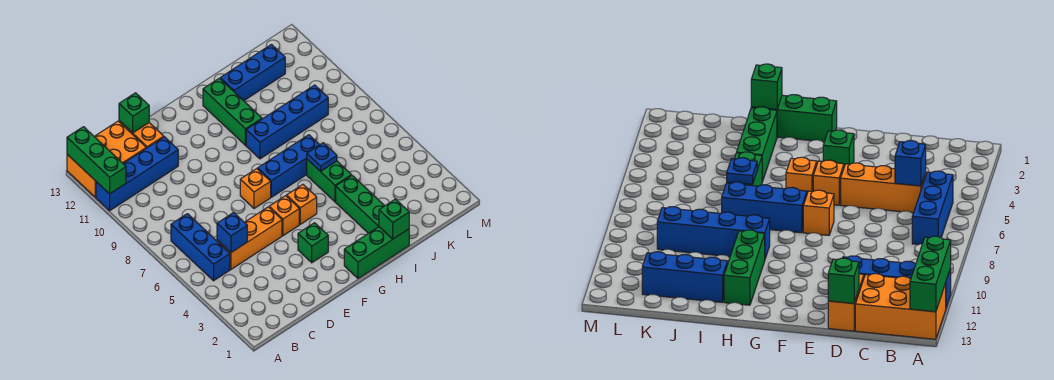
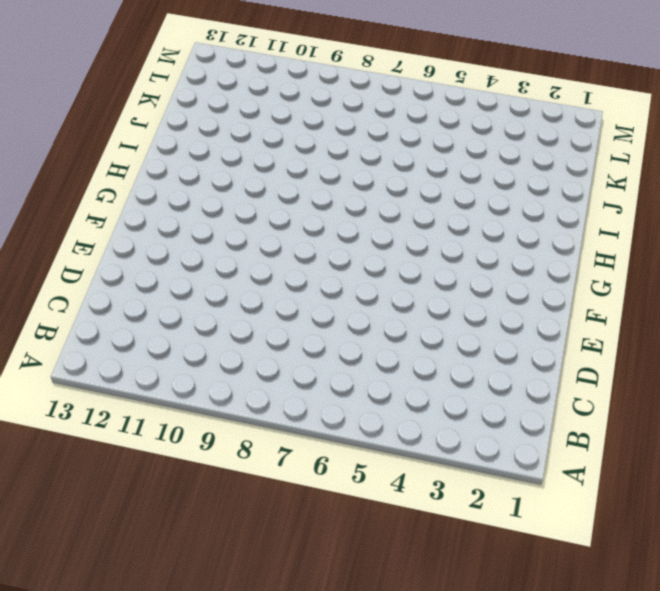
none -> blue 1x4 brick [96,137,178,211]
none -> orange 2x3 brick [67,121,146,197]
none -> blue 1x3 brick [171,214,230,281]

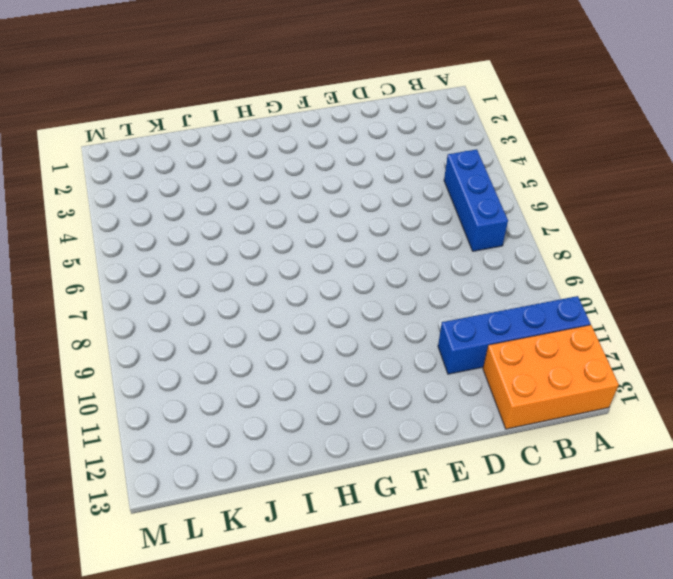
none -> orange 1x3 brick [217,207,282,269]
none -> orange 1x2 brick [119,121,164,148]
none -> green 1x1 brick [298,223,328,263]

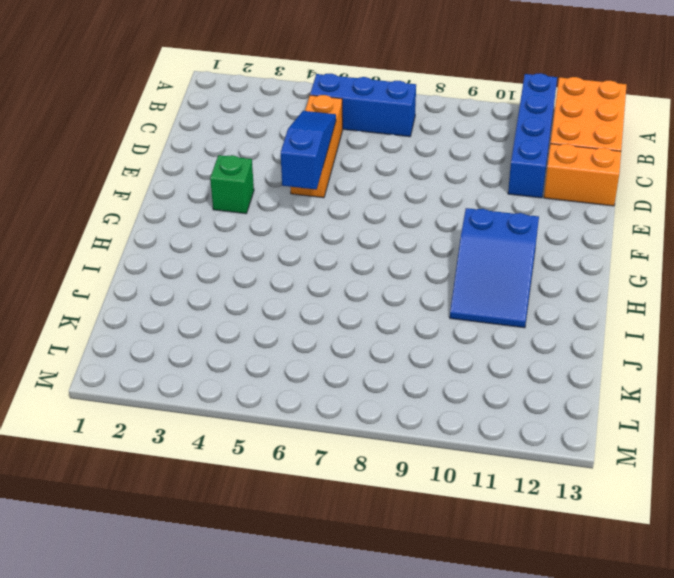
blue 1x3 slope [281,111,336,189] -> none
blue 2x3 slope [450,208,539,328] -> green 1x3 brick [203,78,262,145]
none -> orange 1x1 brick [269,196,299,236]
none -> orange 1x1 brick [240,169,271,209]
none -> green 1x3 brick [344,227,409,278]

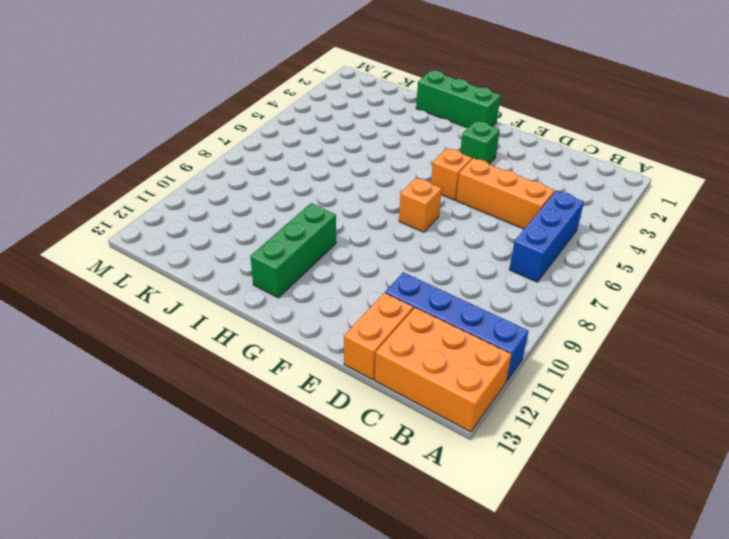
none -> orange 1x1 brick [287,185,317,224]
none -> blue 1x3 brick [258,135,319,197]
none -> blue 1x4 brick [246,85,328,159]

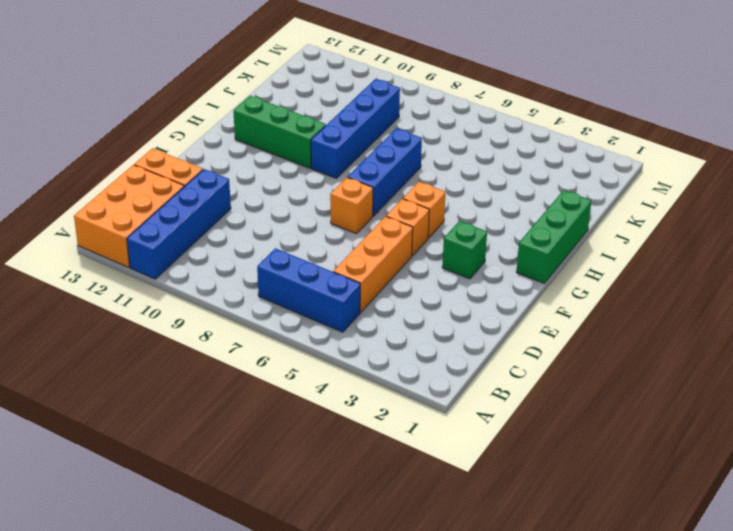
none -> green 1x3 brick [336,176,384,233]
none -> green 1x2 brick [307,159,351,202]
none -> blue 1x3 brick [220,45,285,101]

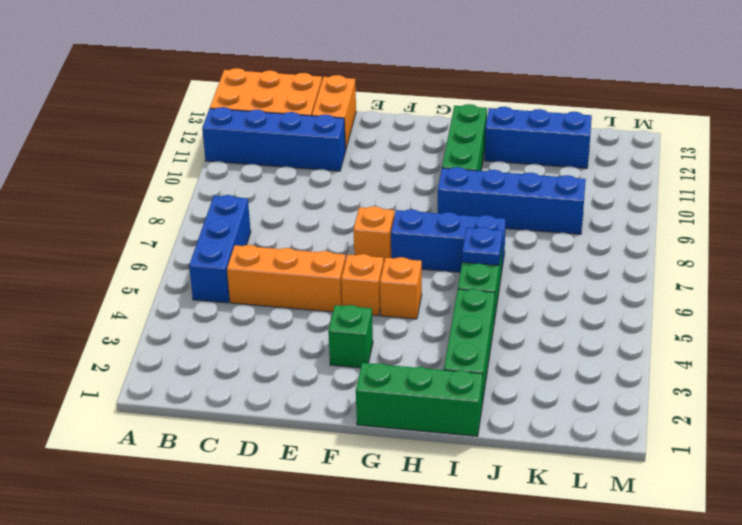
none -> green 1x3 brick [67,127,126,194]
none -> blue 1x1 brick [217,213,247,252]
none -> green 1x1 brick [119,93,149,133]

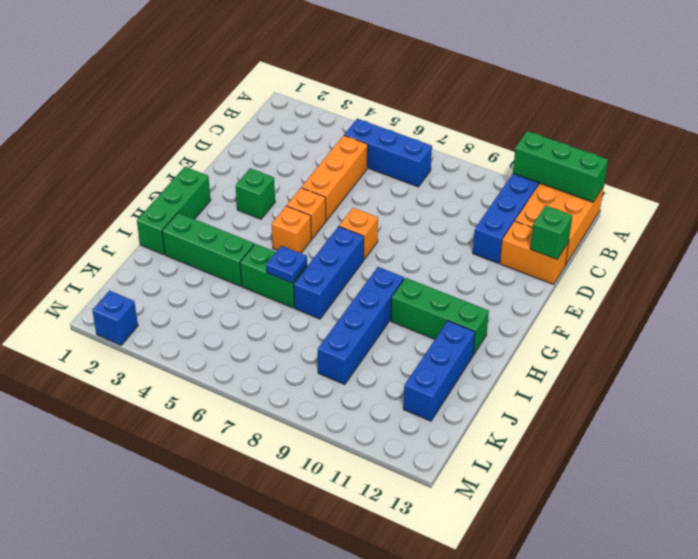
blue 1x1 brick [92,291,138,345] -> blue 1x1 brick moved to [217,213,247,252]
none -> green 1x1 brick [379,199,409,239]

